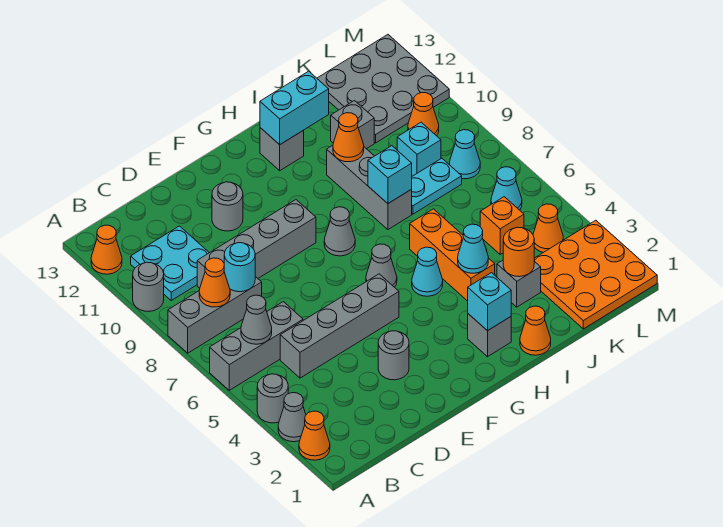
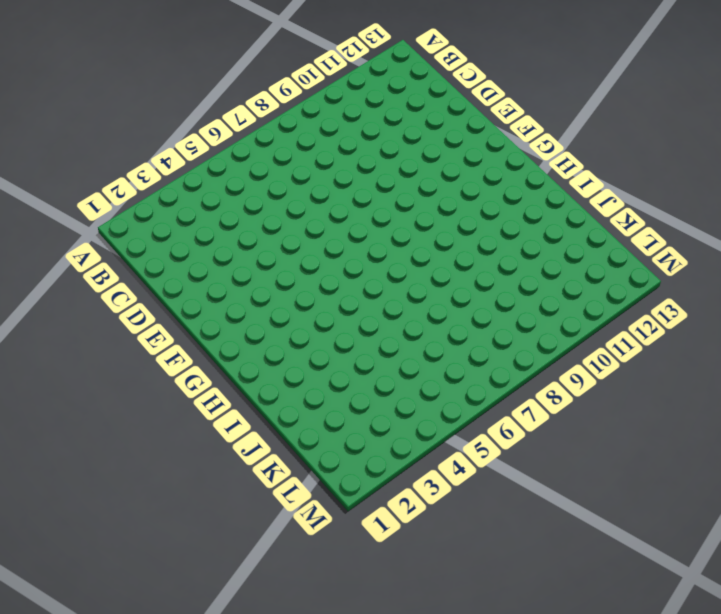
none -> orange 1x1 cone [299,411,330,460]
none -> grey 1x1 cone [278,393,306,442]
none -> grey 1x1 round brick [257,374,288,423]
none -> grey 1x3 brick [210,302,303,390]

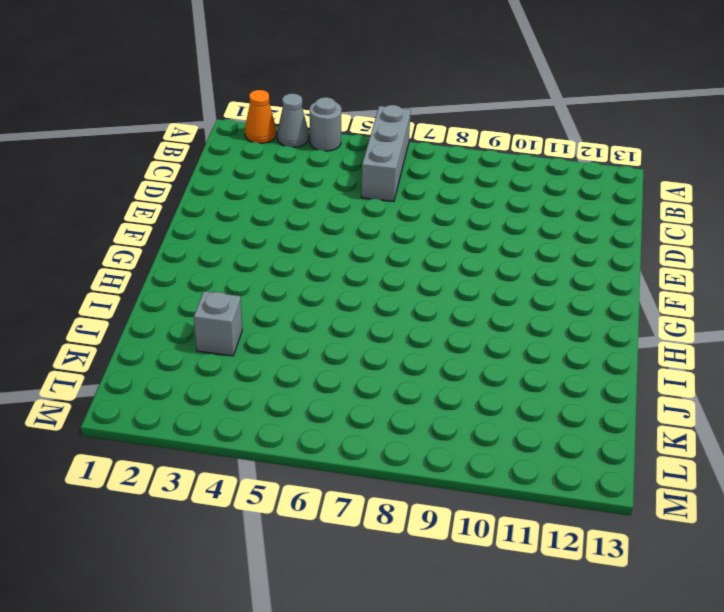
none -> grey 1x3 brick [168,277,262,353]
none -> grey 1x1 round brick [133,262,164,311]
none -> orange 1x1 cone [91,225,122,274]
none -> cyan 2x2 plate [131,226,209,300]

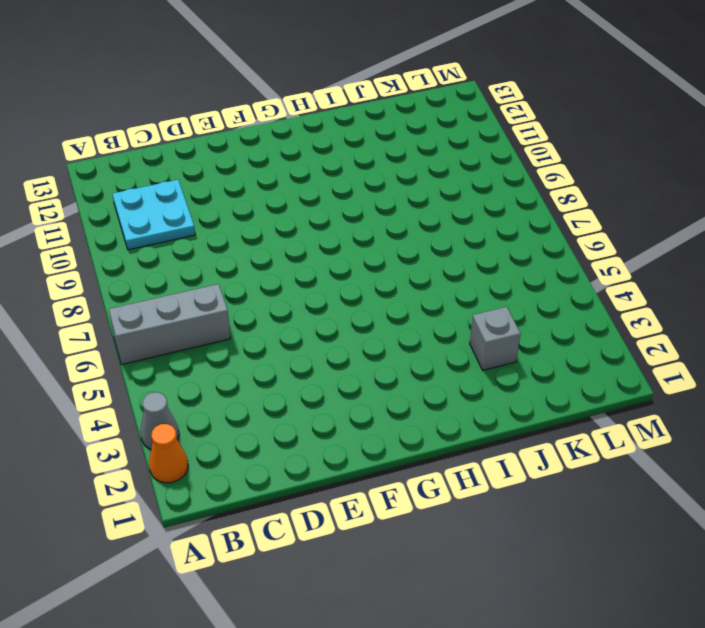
none -> grey 1x1 round brick [257,374,288,423]
none -> grey 1x3 brick [168,277,262,353]
none -> grey 1x1 round brick [133,262,164,311]
none -> orange 1x1 cone [91,225,122,274]

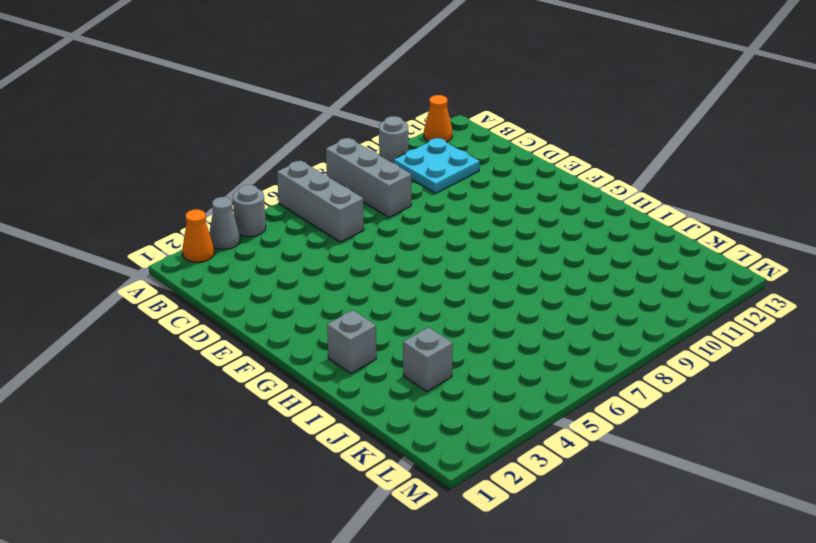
none -> grey 1x4 brick [280,274,399,378]
none -> grey 1x4 brick [197,200,316,288]
none -> grey 1x1 round brick [378,331,409,380]
none -> grey 1x1 round brick [212,182,243,231]

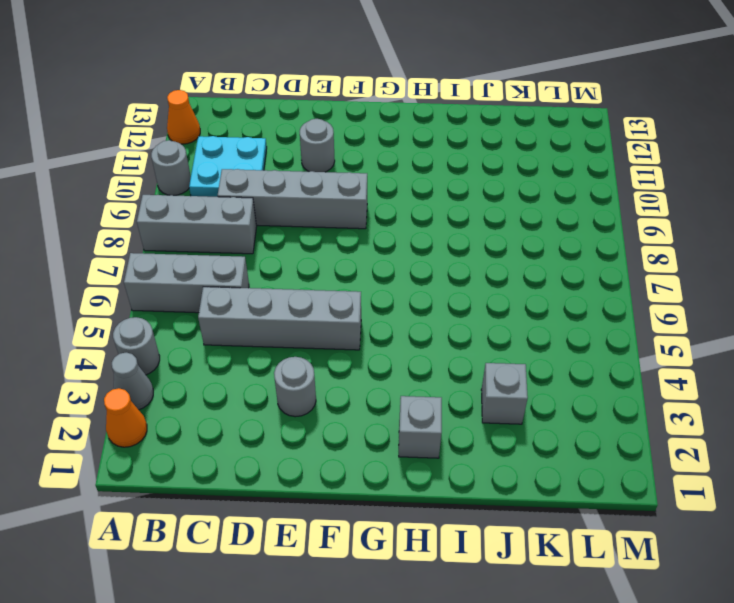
none -> grey 1x1 cone [366,244,397,287]
none -> grey 1x1 cone [324,207,355,256]
none -> cyan 1x1 cone [412,247,443,296]
none -> grey 1x1 brick [260,128,304,171]

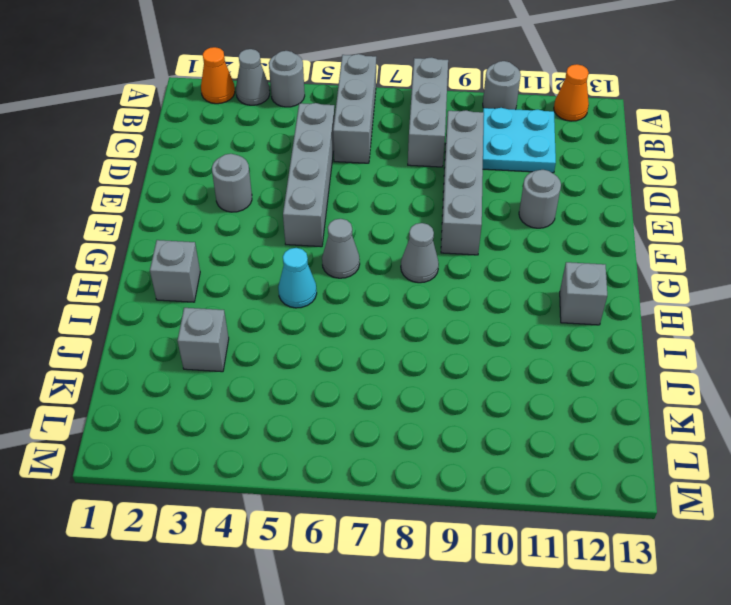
none -> orange 1x1 cone [520,306,551,355]
none -> orange 1x3 brick [410,209,495,301]
none -> grey 1x3 brick [327,145,412,230]
none -> cyan 1x2 plate [412,158,462,214]

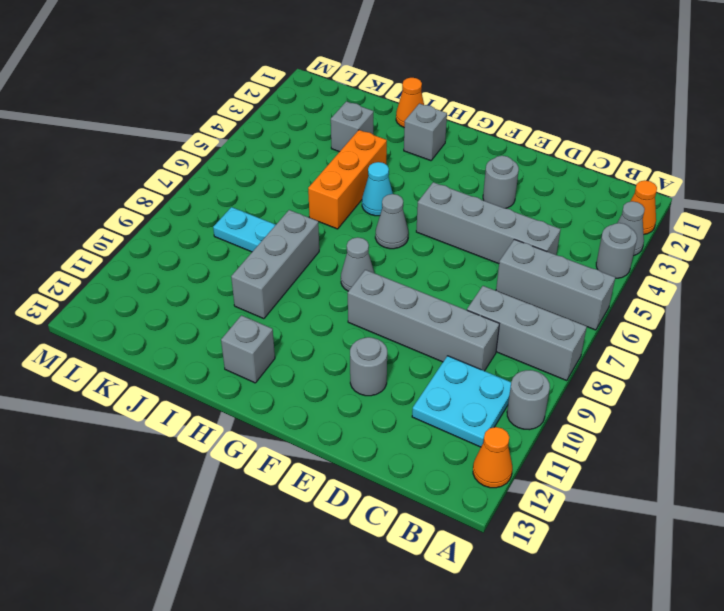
none -> grey 1x1 brick [331,101,374,149]
none -> orange 3x3 plate [534,220,657,329]
none -> orange 1x1 brick [480,197,524,254]
none -> cyan 1x1 brick [397,122,441,176]

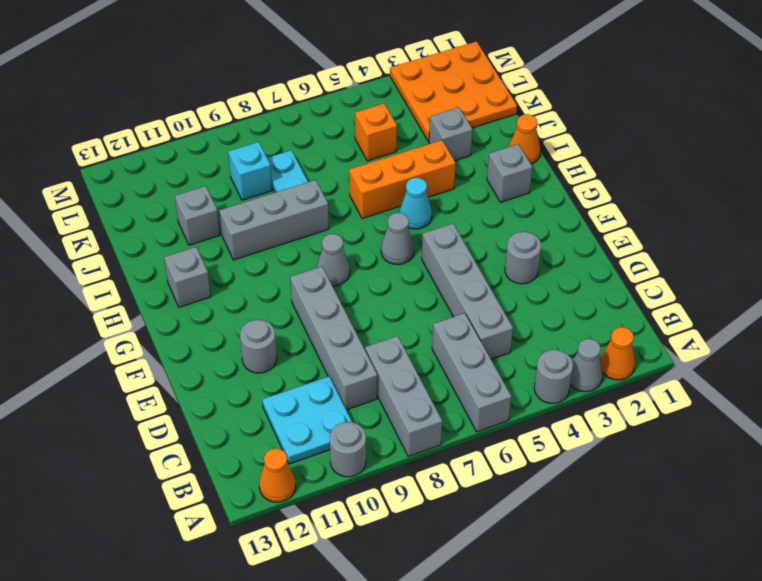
none -> grey 3x3 plate [317,35,449,143]
none -> orange 1x1 cone [533,204,563,253]
none -> cyan 1x1 cone [491,167,522,210]
none -> cyan 1x1 cone [449,130,480,179]

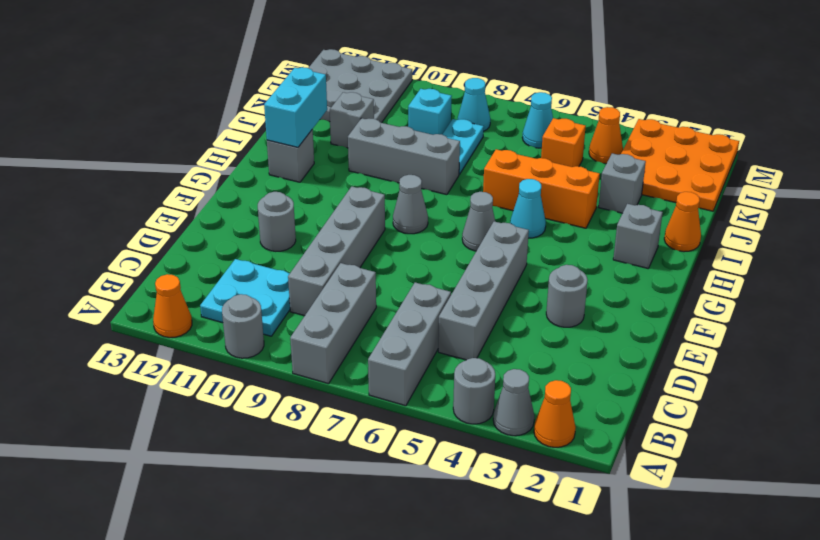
none -> orange 1x1 cone [408,93,439,136]
none -> grey 1x1 cone [241,295,272,344]
none -> orange 1x1 cone [199,258,230,307]
none -> cyan 1x1 round brick [224,243,255,292]

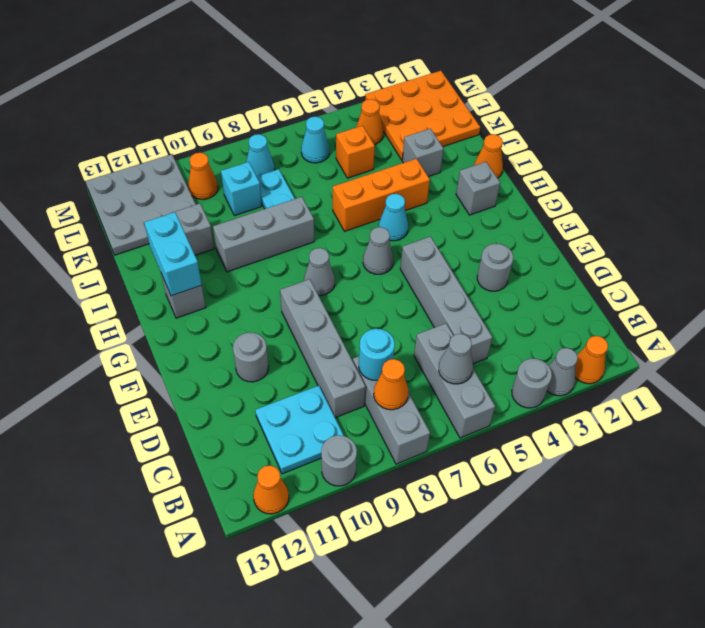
none -> cyan 1x1 brick [468,273,511,331]
none -> cyan 1x1 cone [458,224,488,273]
none -> cyan 1x1 brick [368,146,412,203]
none -> orange 1x1 cone [333,113,364,162]

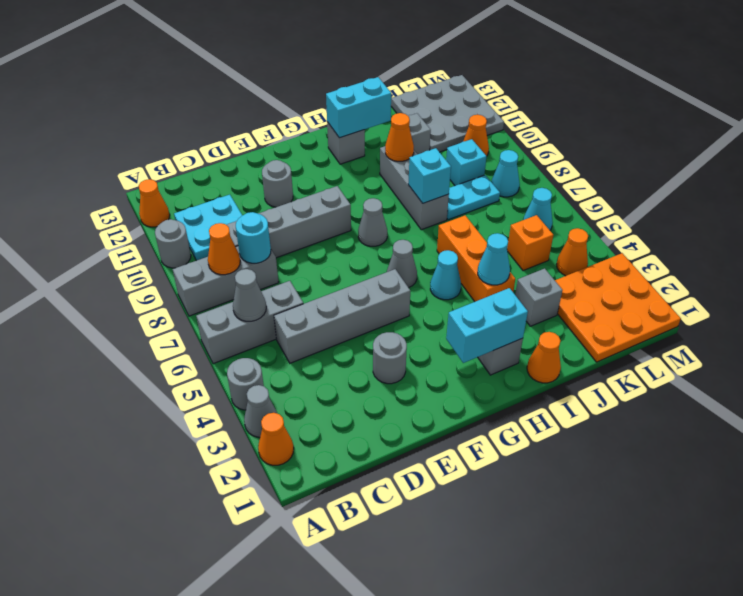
cyan 1x2 brick [446,288,528,363] -> cyan 1x1 brick [468,273,511,331]
none -> orange 1x1 round brick [503,227,534,277]

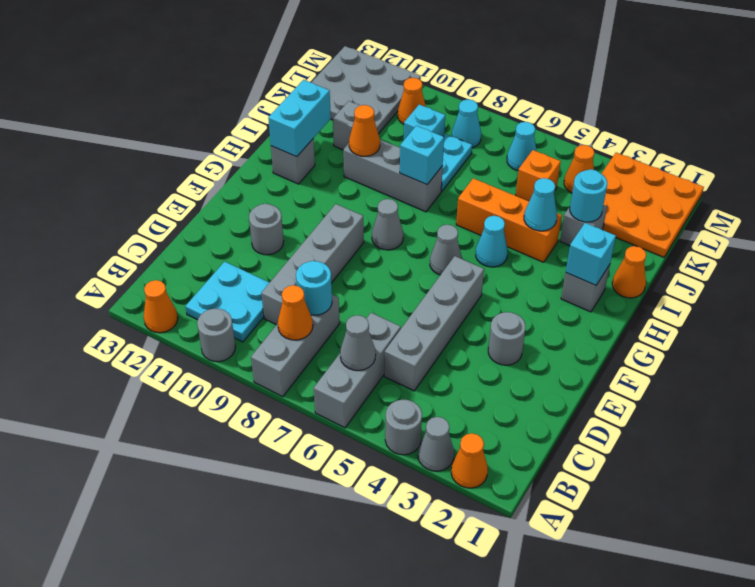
cyan 1x1 round brick [570,169,607,222] -> orange 1x1 round brick [503,227,534,277]

